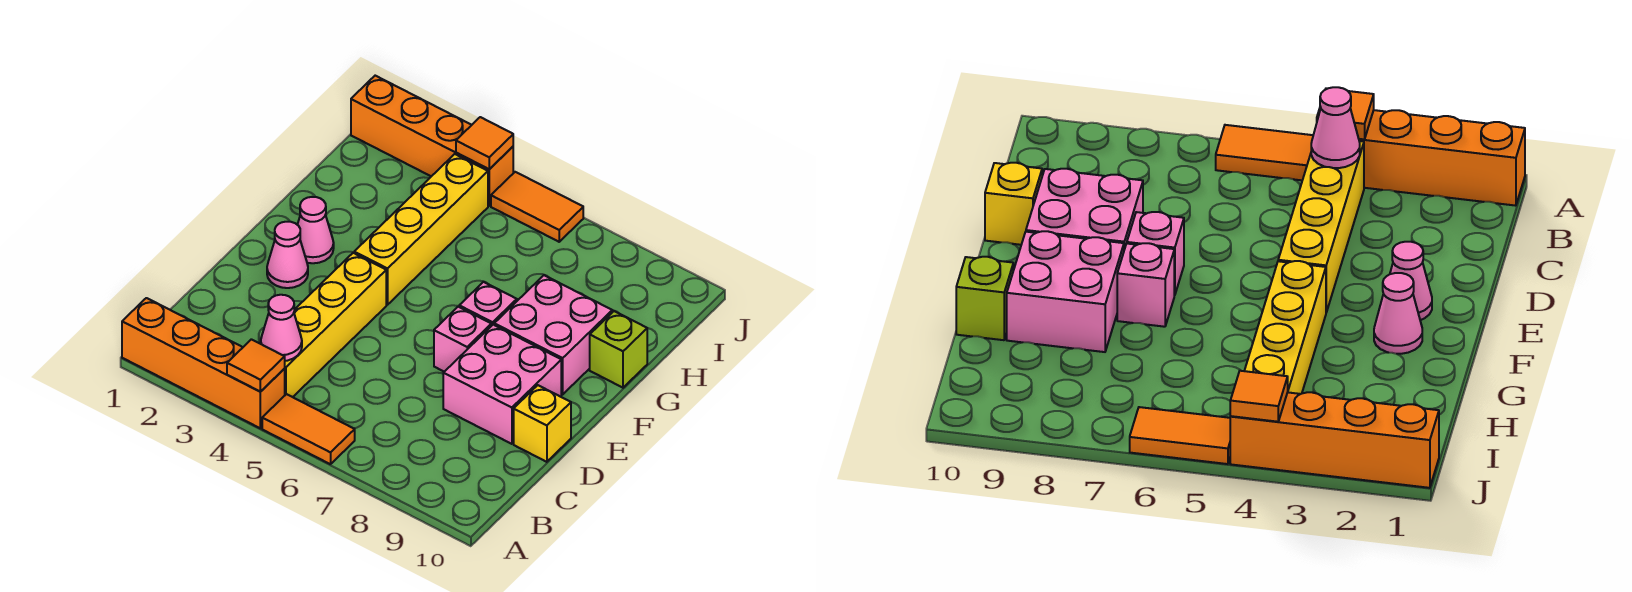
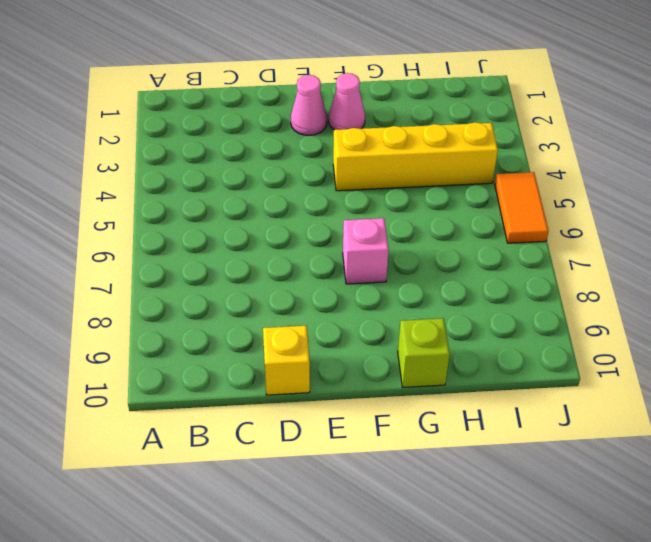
none -> orange 1x4 brick [122,298,285,428]
none -> orange 1x2 tile [262,394,355,464]
none -> yellow 1x4 brick [260,253,386,397]

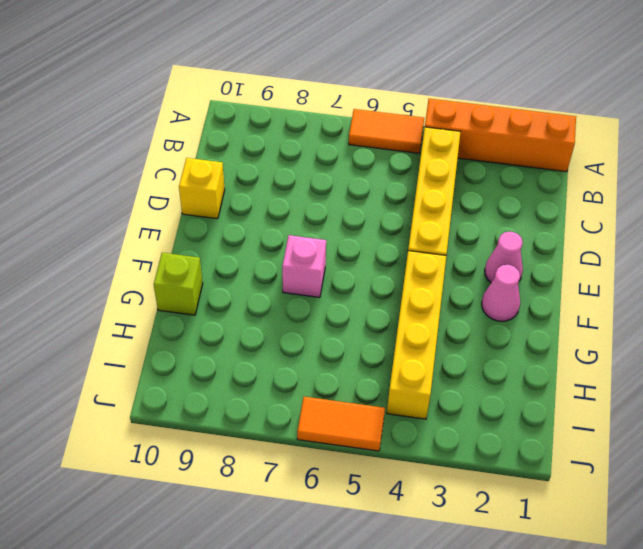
none -> pink 2x2 brick [443,325,561,444]
none -> pink 1x1 brick [434,307,491,372]
none -> pink 2x2 brick [494,275,612,394]

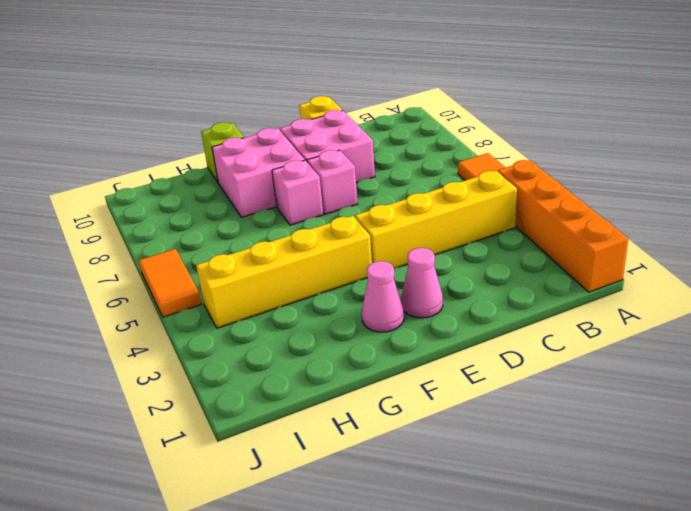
none -> orange 1x4 brick [351,76,513,206]
none -> orange 1x1 tile [227,339,285,392]
none -> pink 1x1 cone [261,295,302,361]

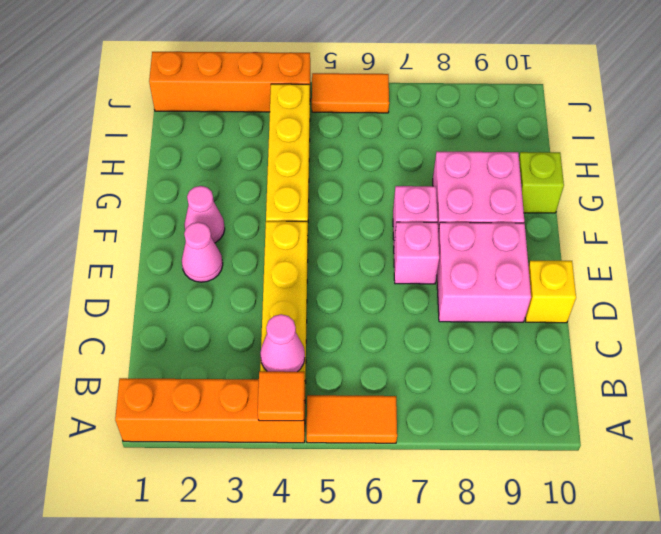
none -> orange 1x1 tile [456,117,513,169]

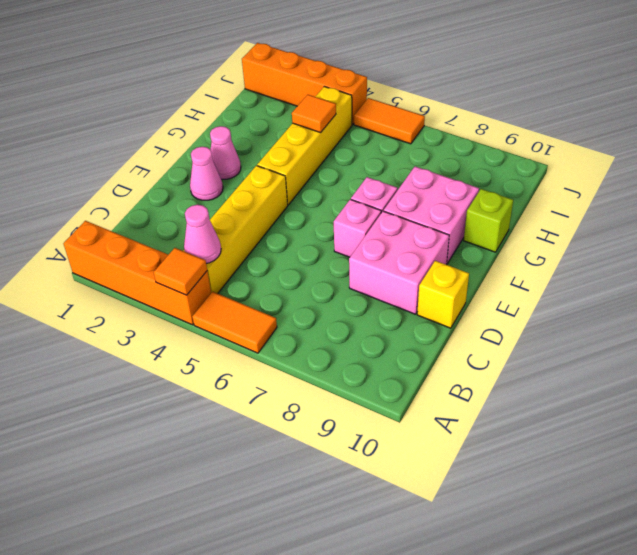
orange 1x1 tile [292,95,336,133] -> orange 1x1 tile moved to [456,117,513,169]

